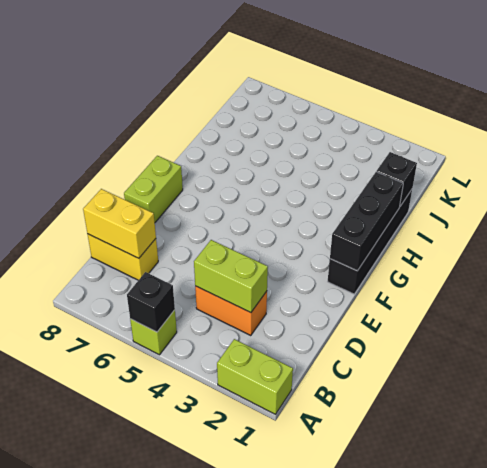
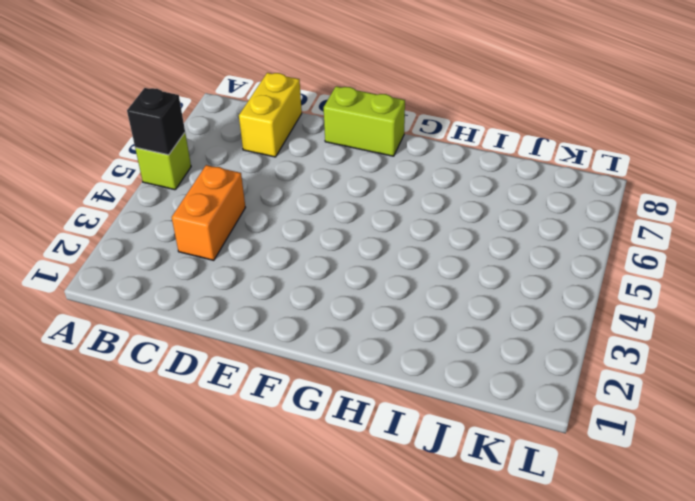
none -> lime 1x2 brick [217,339,293,415]
none -> black 1x4 brick [328,190,412,294]

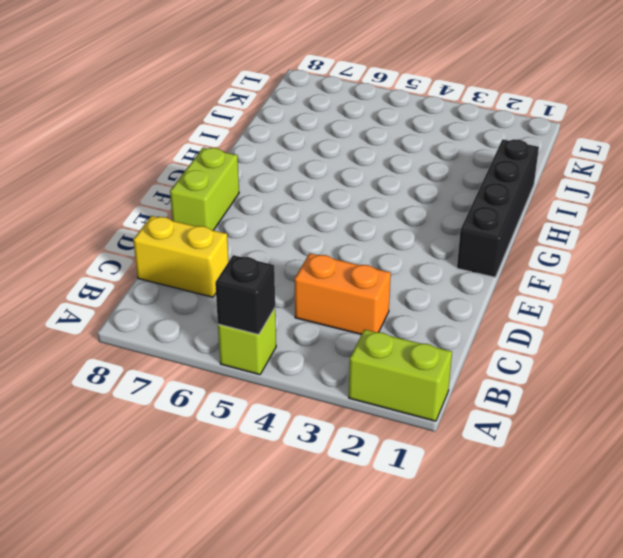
none -> lime 1x2 brick [194,240,268,313]
none -> yellow 1x2 brick [83,189,156,258]

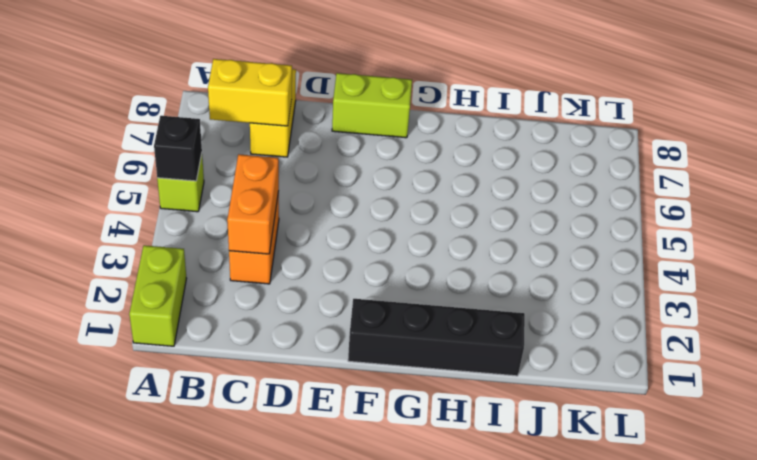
yellow 1x2 brick [208,59,292,126] -> yellow 1x2 brick turned to [83,189,156,258]
orange 1x2 brick [227,154,279,254] -> lime 1x2 brick [194,240,268,313]
none -> black 1x3 brick [330,172,403,271]
none -> black 1x1 brick [377,152,417,206]

